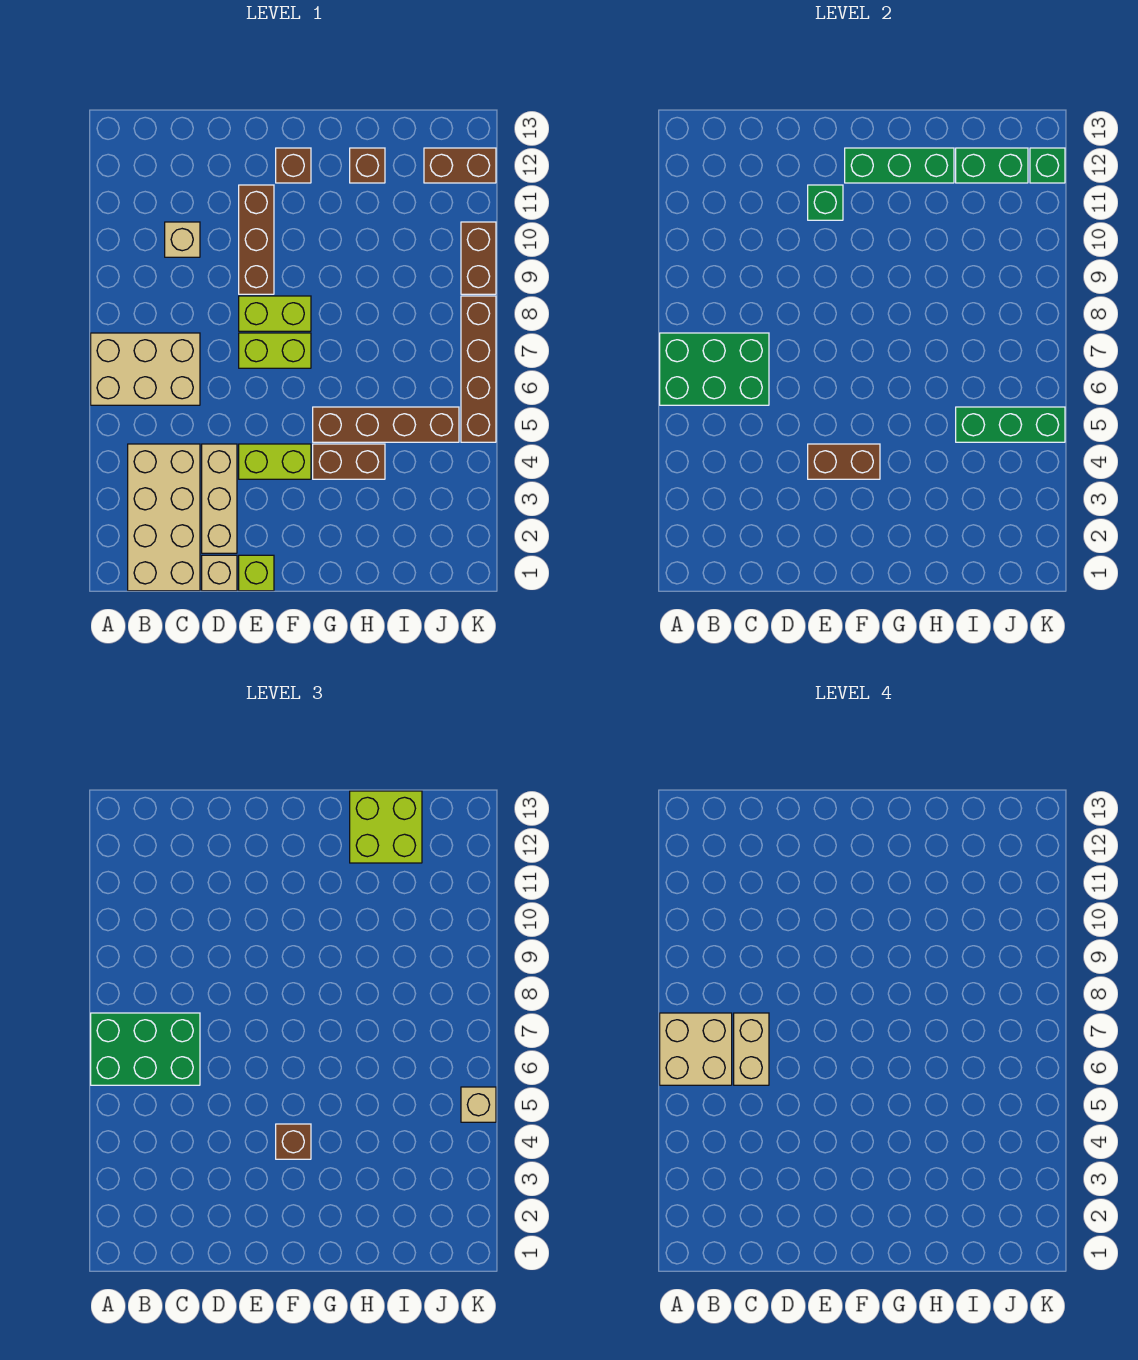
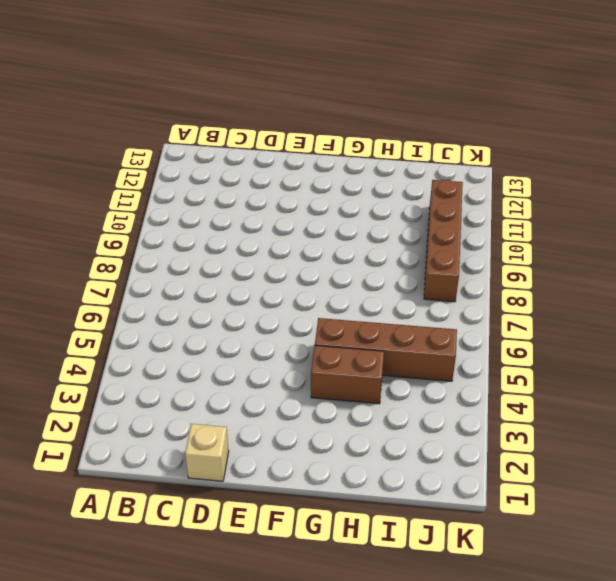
brown 1x4 brick [424,180,463,302] -> brown 1x4 brick moved to [461,296,496,442]
none -> tan 2x3 brick [91,333,200,405]
none -> tan 2x4 brick [128,444,200,591]
none -> tan 1x1 brick [165,222,200,257]
none -> tan 1x3 brick [202,444,237,553]

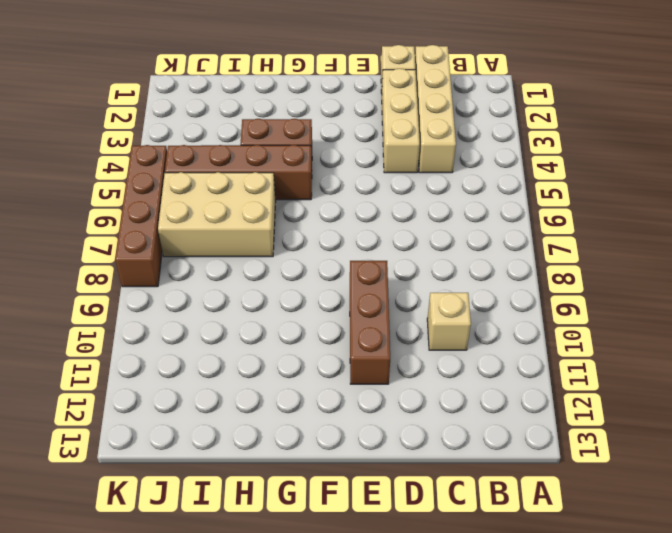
tan 1x4 brick [415,45,456,173] -> tan 2x4 brick [128,444,200,591]
tan 2x3 brick [158,172,276,257] -> tan 2x3 brick moved to [91,333,200,405]
none -> lime 1x1 brick [239,555,274,591]
none -> lime 1x2 brick [239,444,311,479]
none -> lime 1x2 brick [239,333,311,368]
none -> lime 1x2 brick [239,296,311,331]

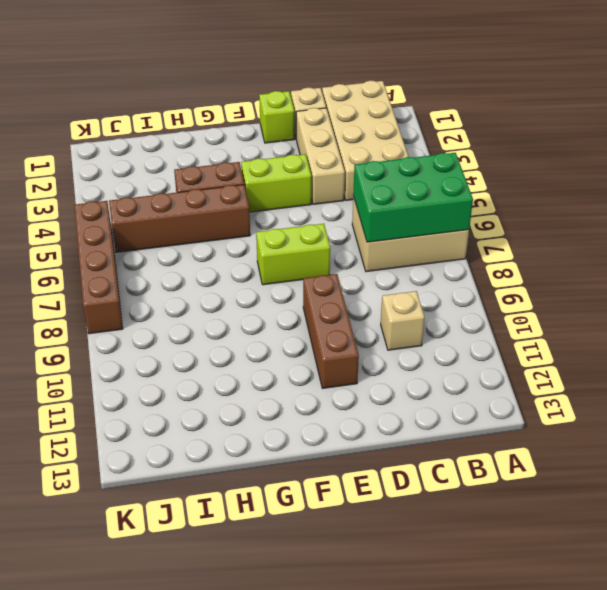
none -> lime 1x2 brick [239,296,311,331]
none -> brown 1x1 brick [276,148,311,183]
none -> brown 1x1 brick [350,148,385,183]
none -> brown 1x2 brick [424,148,496,183]

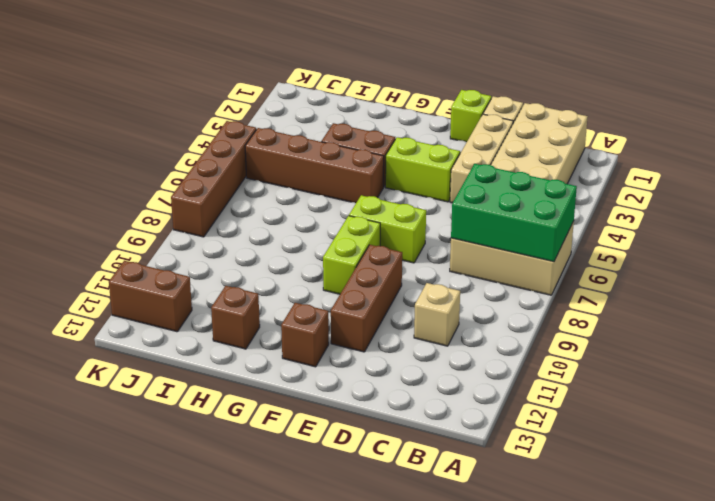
lime 1x2 brick [323,216,380,294] -> lime 1x2 brick turned to [239,296,311,331]
none -> brown 1x2 brick [461,222,496,294]
none -> brown 1x2 brick [808,444,880,479]
none -> green 1x1 brick [808,185,843,220]
none -> green 1x3 brick [845,148,954,183]

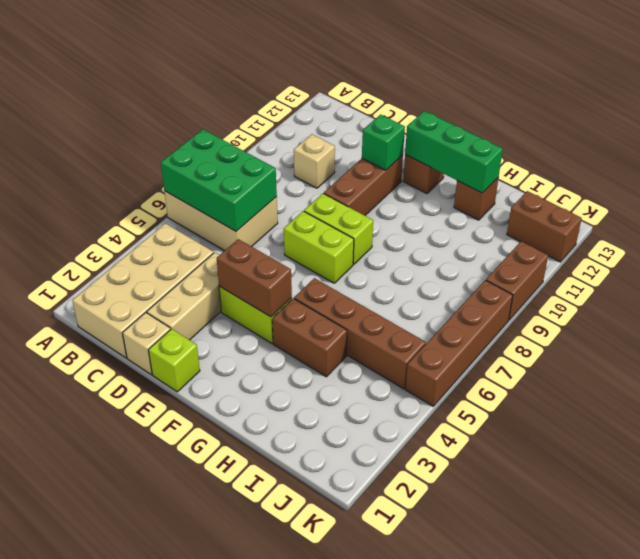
none -> green 1x3 brick [956,407,1065,442]
none -> green 1x2 brick [956,148,1028,183]
none -> green 1x1 brick [1030,148,1065,183]
none -> green 2x3 brick [91,1013,200,1085]

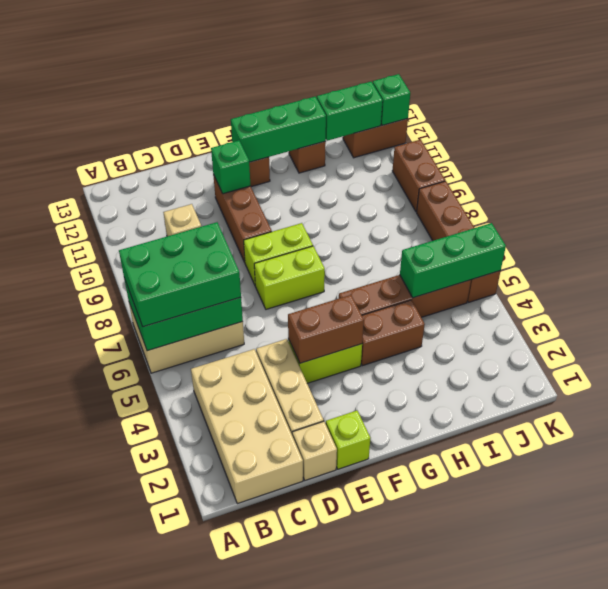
none -> brown 1x1 brick [276,1124,311,1159]
none -> lime 2x2 brick [350,791,422,863]
none -> tan 1x1 brick [461,1087,496,1122]
none -> tan 2x2 brick [660,1013,732,1085]

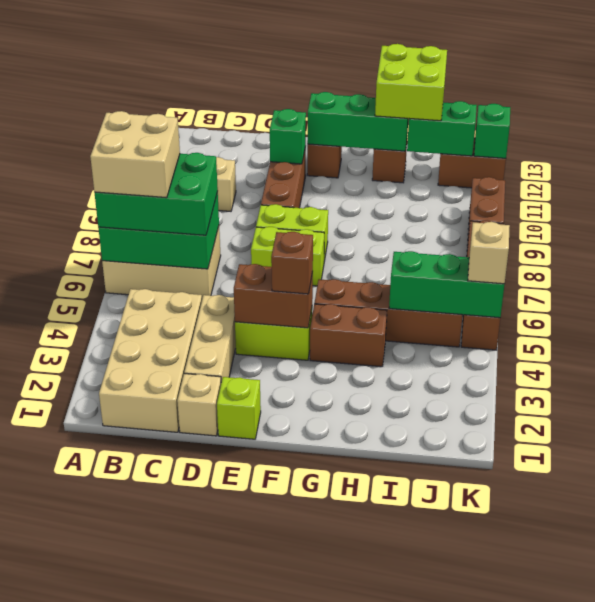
none -> tan 1x2 brick [734,1013,769,1085]

